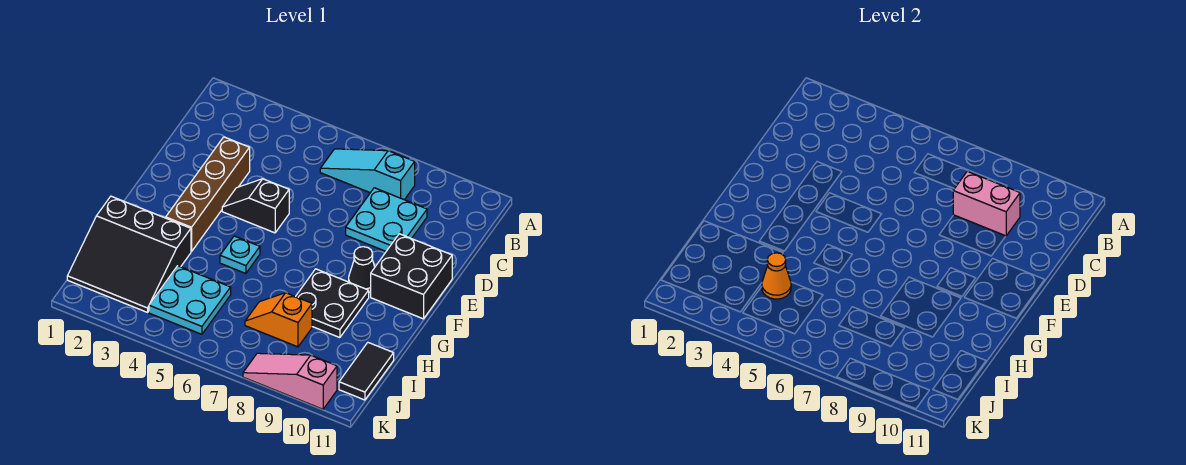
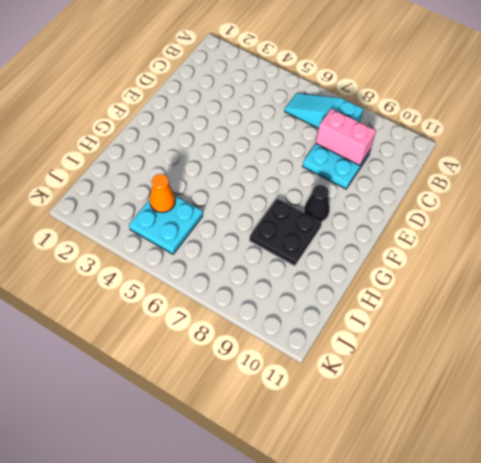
none -> brown 1x4 brick [166,137,250,252]
none -> black 1x2 slope [222,179,289,233]
none -> black 2x2 brick [371,234,452,319]

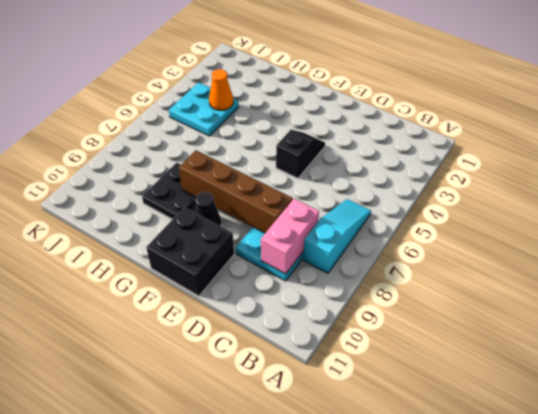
brown 1x4 brick [179,150,293,233] -> brown 1x4 brick moved to [166,137,250,252]
none -> cyan 1x1 plate [220,236,260,273]
none -> black 3x3 slope [67,196,191,312]
none -> orange 1x2 slope [245,293,312,347]

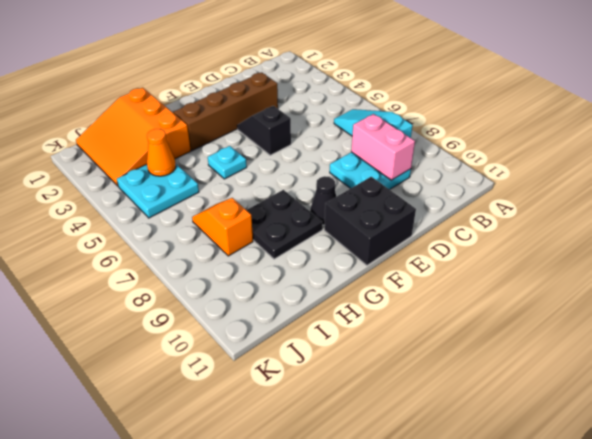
orange 3x3 slope [76,88,191,186] -> black 3x3 slope [67,196,191,312]
none -> black 1x2 tile [339,343,394,400]
none -> pink 1x3 slope [243,353,337,409]

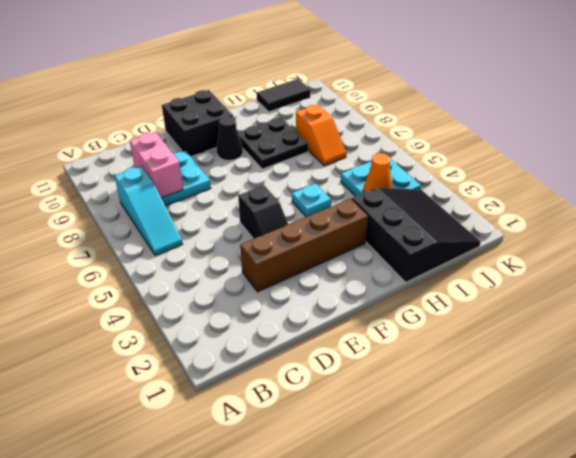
none -> pink 1x3 slope [243,353,337,409]

